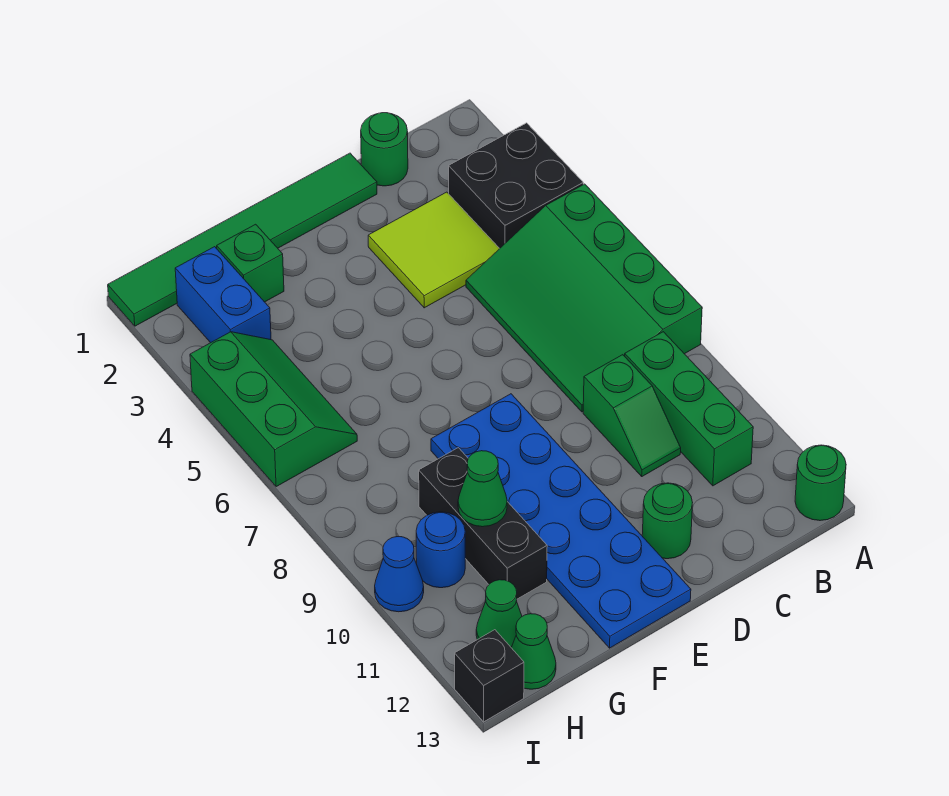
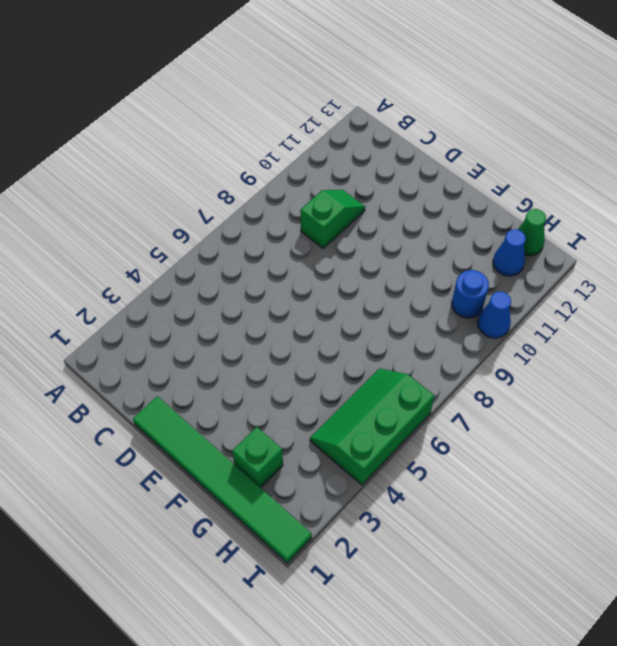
blue 1x1 cone [493,229,526,276] -> green 1x1 cone [476,580,522,647]
none -> black 2x2 brick [449,123,583,248]
none -> green 3x4 slope [466,184,702,412]
none -> green 1x1 round brick [795,445,846,521]

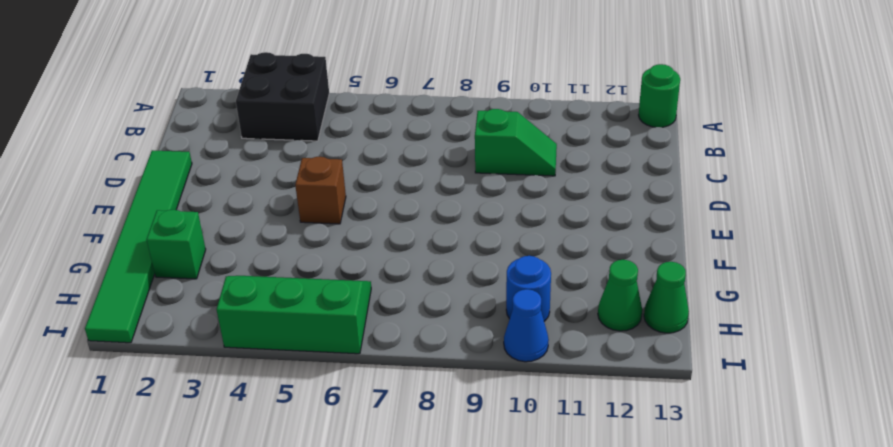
brown 1x1 brick [295,157,346,224] -> none
none -> green 3x4 slope [466,184,702,412]
none -> green 1x3 brick [625,332,753,486]
none -> green 1x1 round brick [361,113,408,186]

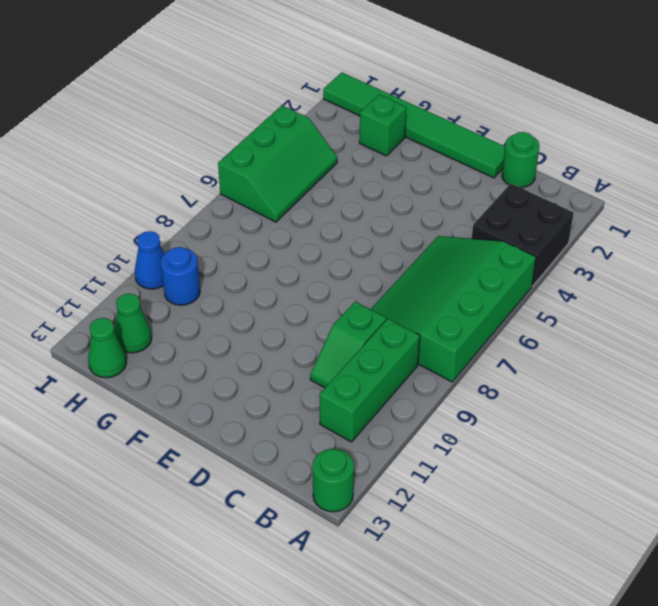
none -> lime 2x2 tile [368,192,500,308]
none -> green 1x1 round brick [642,483,693,559]
none -> blue 2x6 plate [431,394,691,648]

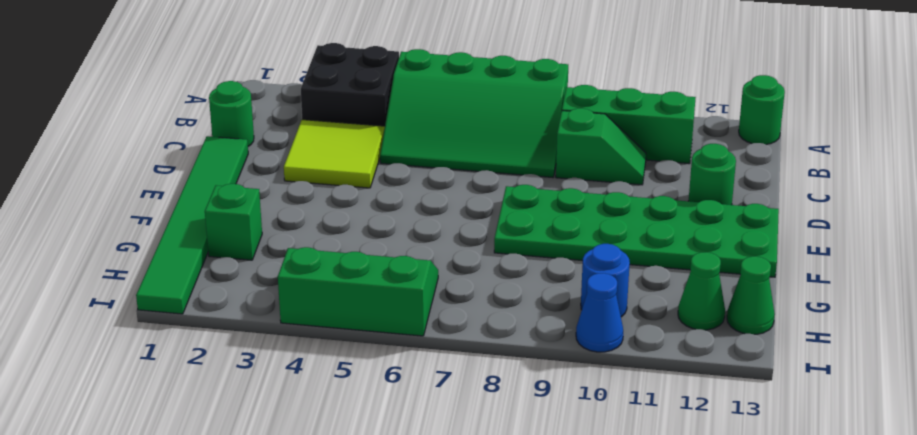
green 2x6 plate [494,185,779,277] -> blue 2x6 plate [431,394,691,648]
none -> black 1x3 brick [419,448,547,599]
none -> blue 1x2 brick [175,247,271,343]
none -> black 1x1 brick [455,630,524,722]

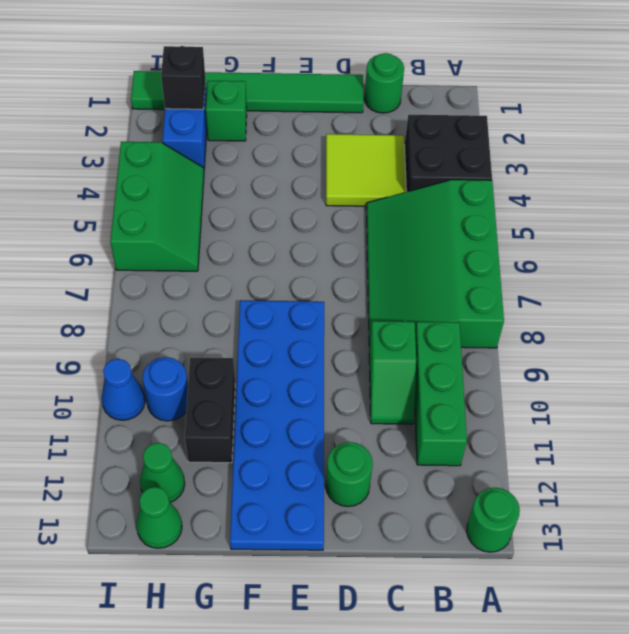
black 1x2 brick [185,358,235,463] -> black 1x3 brick [419,448,547,599]
black 1x1 brick [161,46,206,109] -> black 1x1 brick moved to [455,630,524,722]
none -> green 1x1 cone [458,451,507,527]

